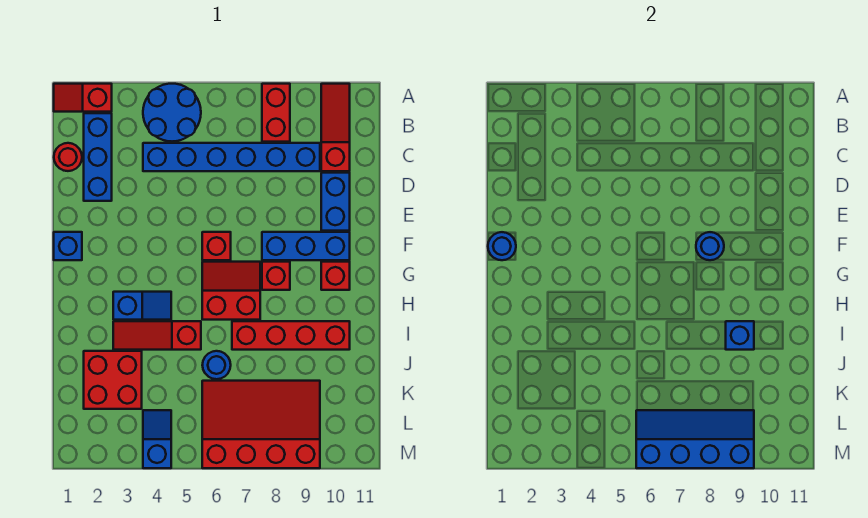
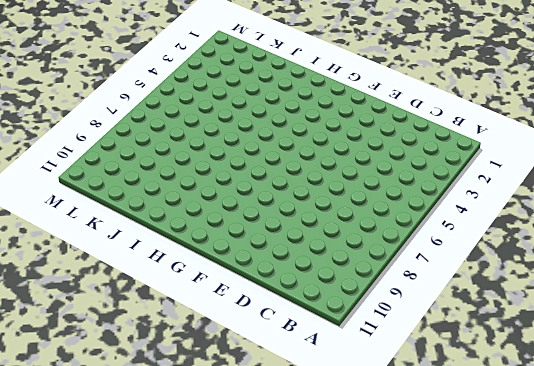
none -> red 1x2 slope [54,84,112,112]
none -> blue 2x2 round brick [143,84,201,141]
none -> red 1x2 brick [262,84,290,142]

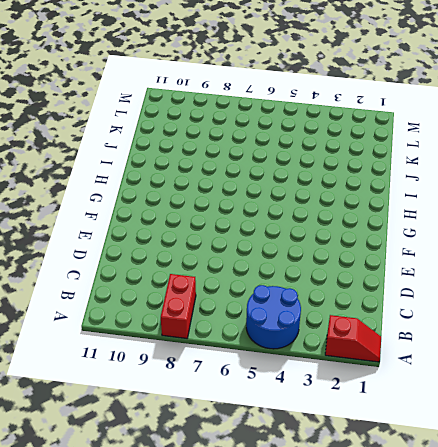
none -> red 1x3 slope [321,84,350,171]
none -> blue 1x3 brick [84,113,112,201]
none -> red 1x1 round brick [54,143,82,171]

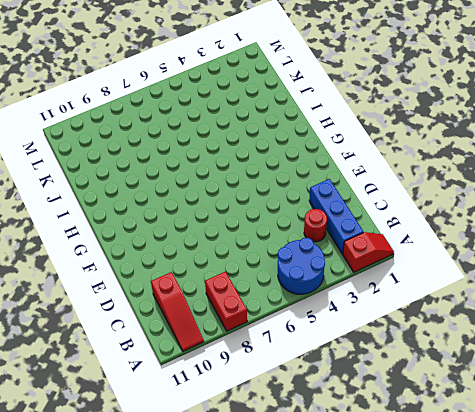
red 1x1 round brick [304,209,327,242] -> red 1x1 round brick moved to [54,143,82,171]
none -> blue 1x6 brick [143,143,320,171]
none -> blue 1x2 brick [321,173,350,231]
none -> blue 1x1 brick [54,232,82,260]

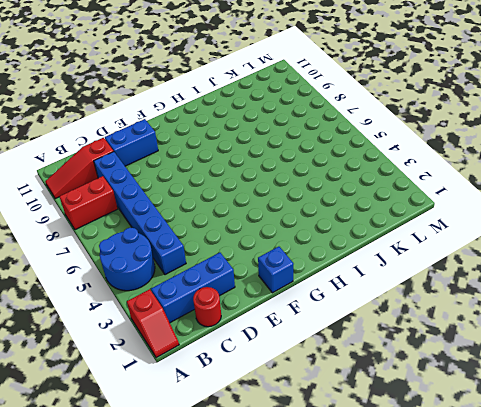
none -> red 1x1 brick [202,232,231,260]
none -> blue 1x3 brick [262,232,350,260]
none -> red 2x2 slope [202,262,260,320]

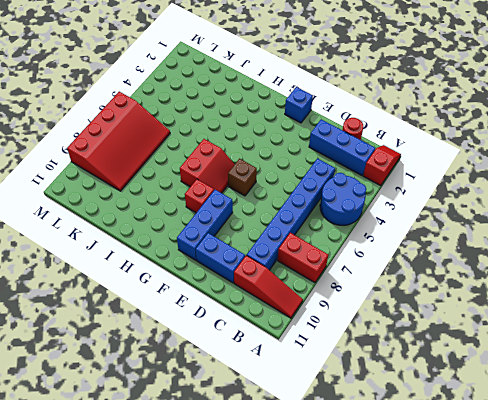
brown 1x1 brick [228,159,257,196] -> red 1x1 brick [202,232,231,260]
none -> red 1x1 brick [321,262,350,290]
none -> blue 1x2 slope [113,292,171,320]
none -> red 1x3 slope [113,321,201,350]

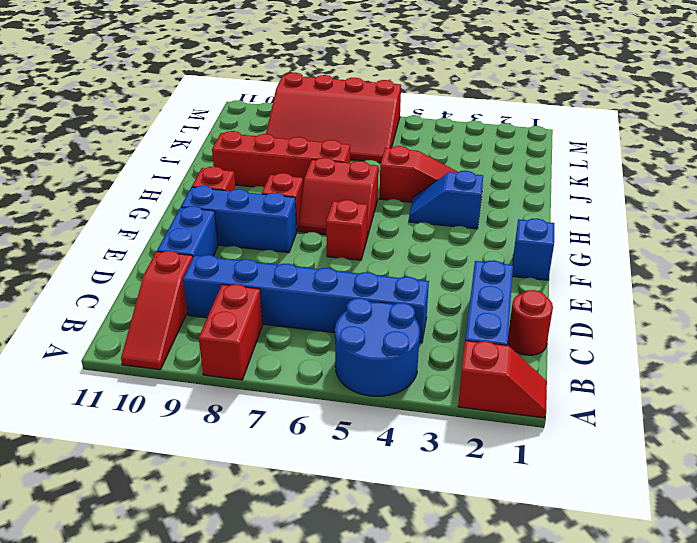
none -> red 2x2 brick [84,351,142,409]
none -> blue 1x1 round brick [202,351,231,379]
none -> blue 1x2 slope [143,410,171,468]

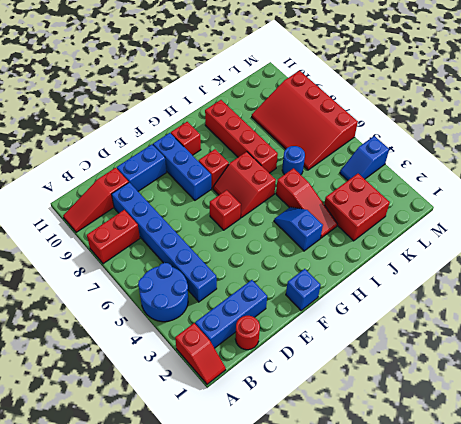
none -> blue 1x1 round brick [488,232,516,260]
none -> blue 1x1 round brick [696,232,724,260]
none -> blue 1x1 brick [726,321,754,350]

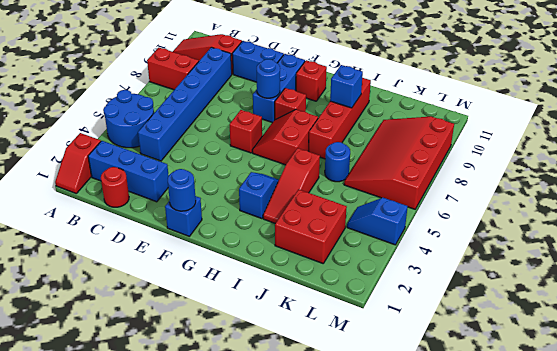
none -> blue 2x4 slope [636,410,754,468]

